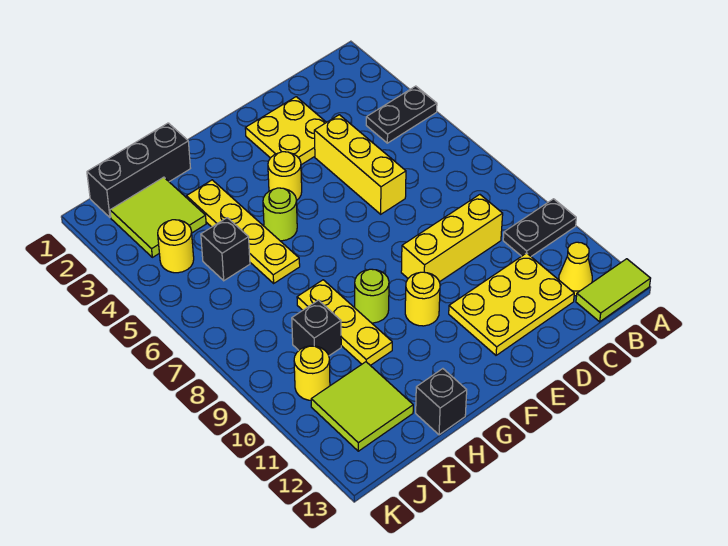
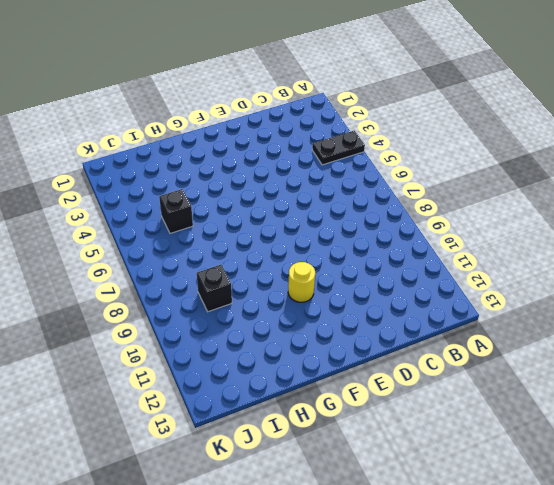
none -> black 1x2 plate [503,199,576,256]
none -> lime 1x2 tile [576,259,651,322]
none -> yellow 1x1 cone [559,242,592,296]

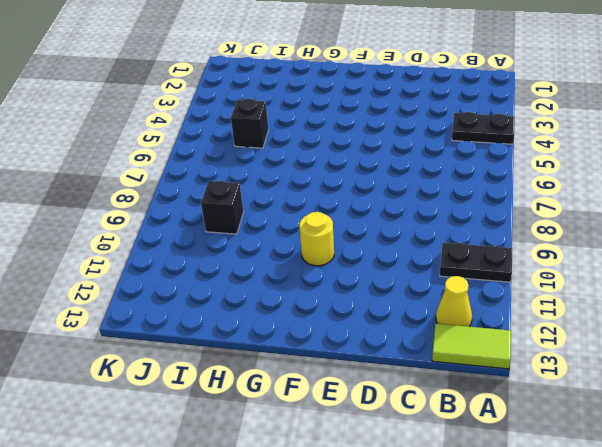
none -> yellow 1x3 brick [401,195,503,282]
none -> yellow 2x3 plate [449,253,574,355]
none -> yellow 2x2 plate [245,97,326,165]

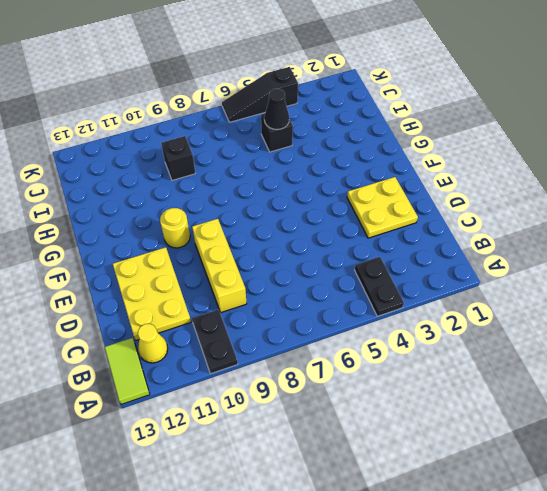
black 1x1 cone [264,89,289,130] -> none
black 1x3 slope [222,67,298,122] -> none
none -> yellow 1x3 brick [314,115,406,214]
none -> yellow 1x1 round brick [268,152,302,201]
none -> lime 1x1 round brick [263,188,297,241]

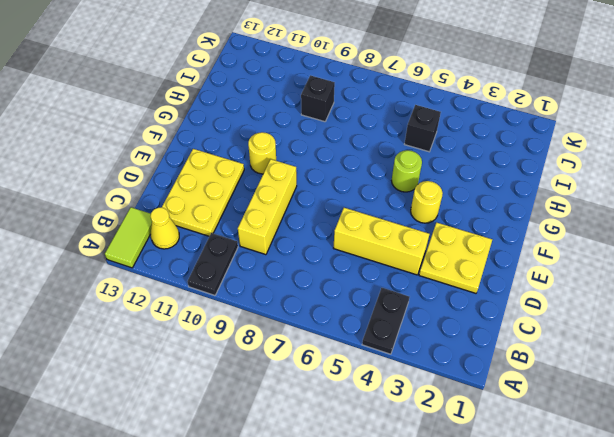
none -> lime 1x1 round brick [355,269,389,323]
none -> black 1x3 brick [87,123,191,218]
none -> yellow 1x4 plate [186,180,300,283]

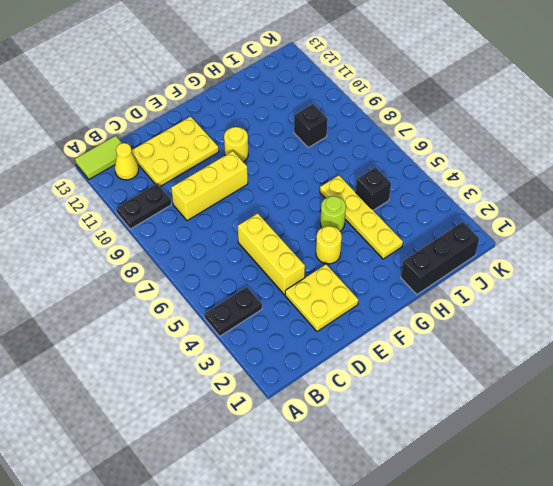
none -> lime 1x1 round brick [355,269,389,323]
none -> yellow 1x3 plate [297,280,392,365]
none -> black 1x1 brick [416,369,467,435]

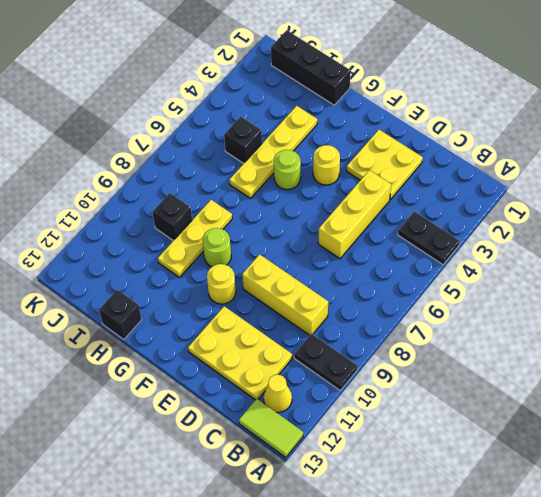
none -> lime 2x2 tile [110,177,206,257]
none -> lime 2x2 tile [311,362,413,451]
none -> yellow 1x1 round brick [158,220,194,273]

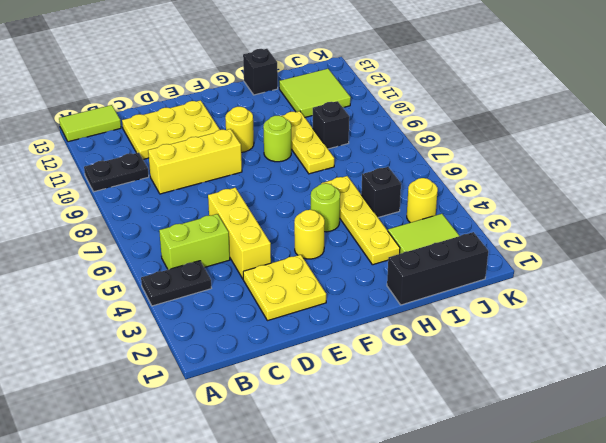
lime 1x2 brick [159,214,230,270] -> none
none -> yellow 1x1 cone [559,242,592,296]
none -> yellow 1x1 round brick [294,346,330,400]

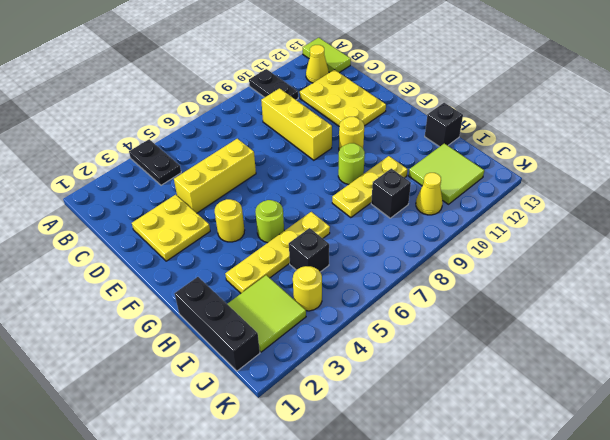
yellow 1x1 cone [416,173,443,215] -> yellow 1x1 round brick [294,346,330,400]

